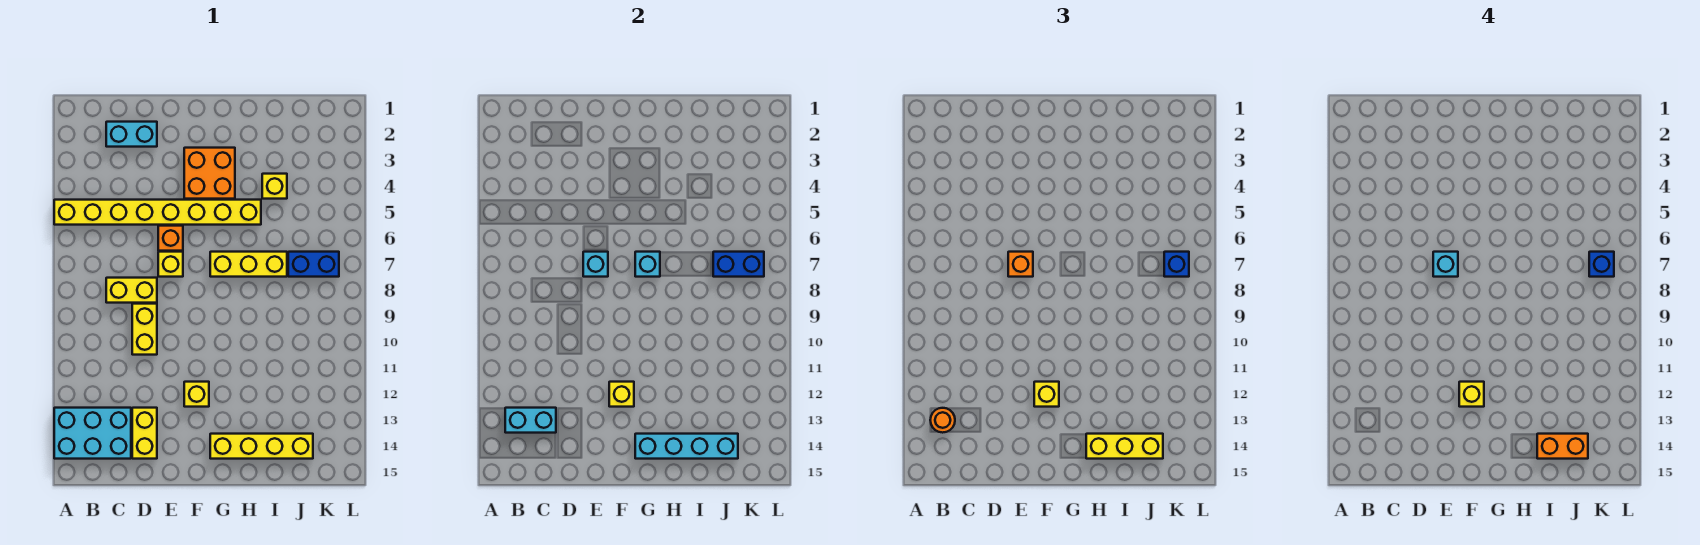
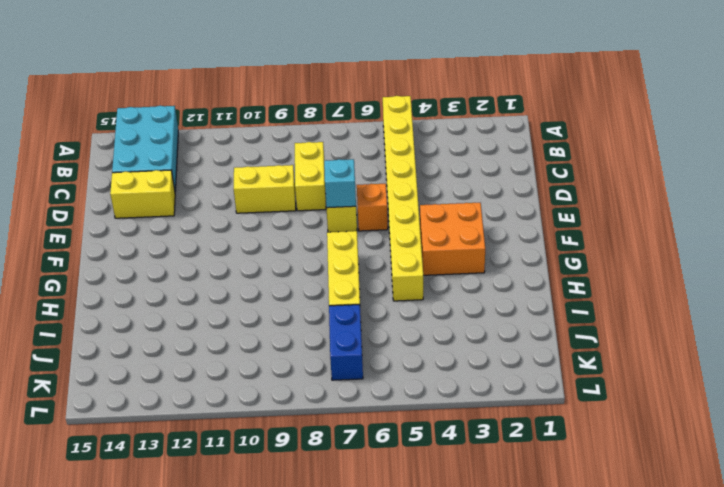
none -> cyan 1x2 brick [106,122,157,147]
none -> yellow 1x1 brick [184,382,209,407]
none -> yellow 1x4 brick [210,434,313,459]

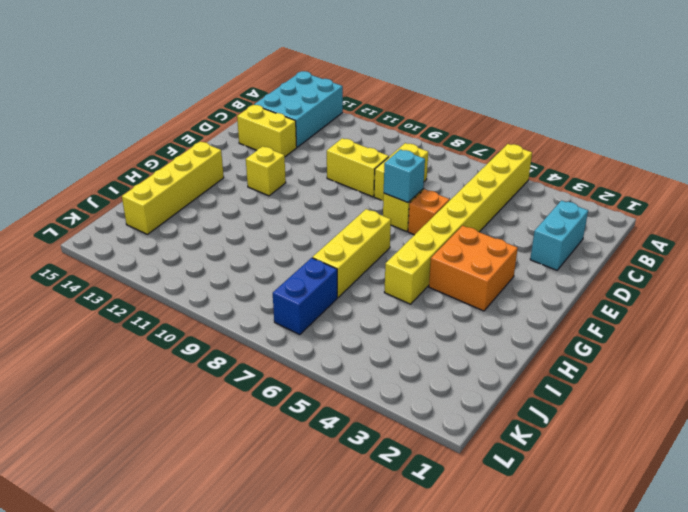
none -> yellow 1x1 brick [262,174,287,199]
none -> cyan 1x2 brick [505,408,556,433]
none -> yellow 1x1 brick [609,382,634,407]

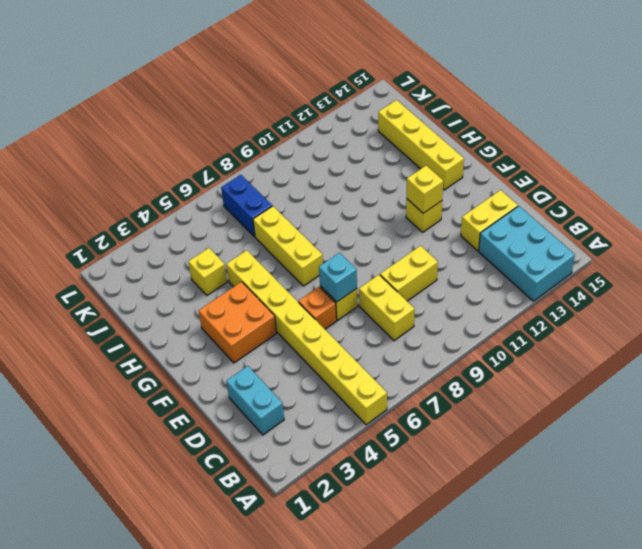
none -> cyan 1x2 brick [505,408,556,433]
none -> cyan 1x1 brick [635,252,660,277]
none -> cyan 1x4 brick [635,434,738,459]

